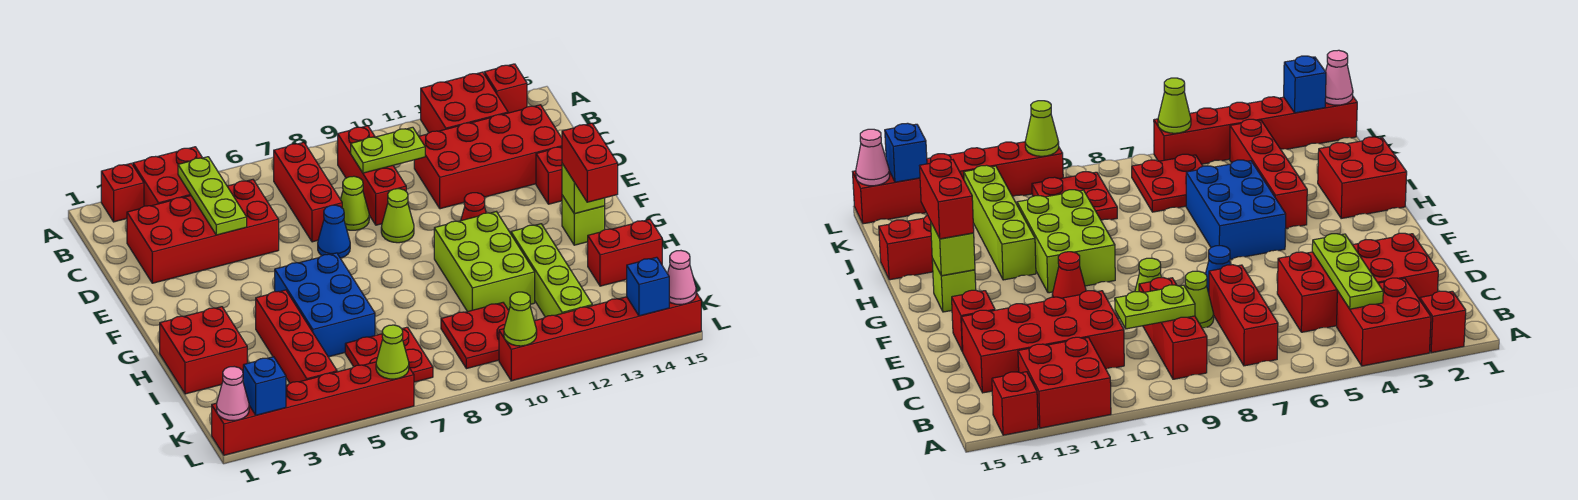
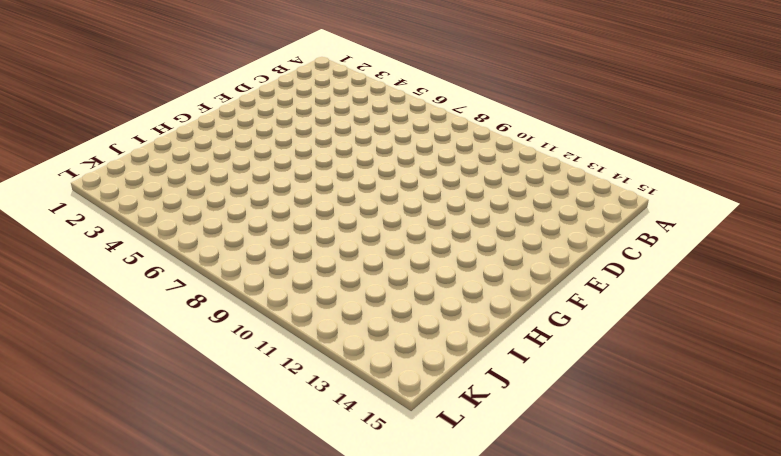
none -> red 1x1 brick [101,163,144,222]
none -> red 2x2 brick [133,147,202,206]
none -> red 2x2 brick [421,72,508,133]
none -> red 1x1 brick [484,64,527,113]

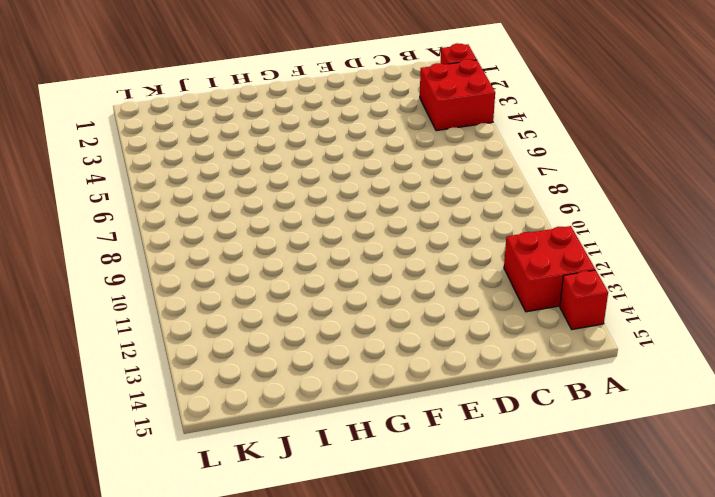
none -> red 1x3 brick [274,142,342,242]
none -> red 1x3 brick [338,126,406,225]
none -> red 2x4 brick [127,180,279,283]
none -> red 2x4 brick [414,105,562,209]

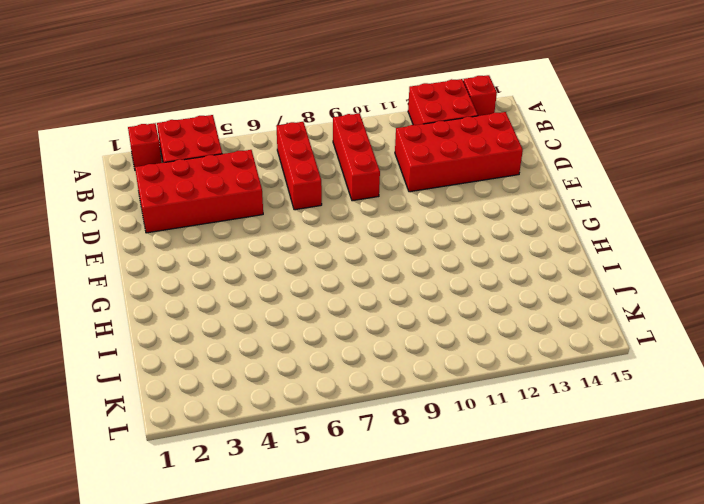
none -> lime 1x1 cone [341,176,369,230]
none -> blue 1x1 cone [318,205,350,258]
none -> lime 1x1 cone [381,189,414,243]
none -> red 1x1 brick [536,147,562,204]

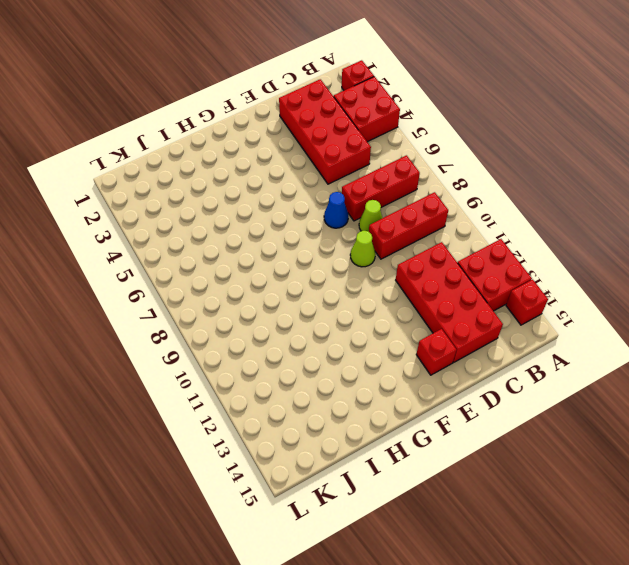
none -> red 1x1 cone [461,193,486,221]
none -> blue 2x3 brick [275,253,375,357]
none -> lime 2x3 brick [434,212,535,312]
none -> lime 1x1 brick [562,195,605,245]

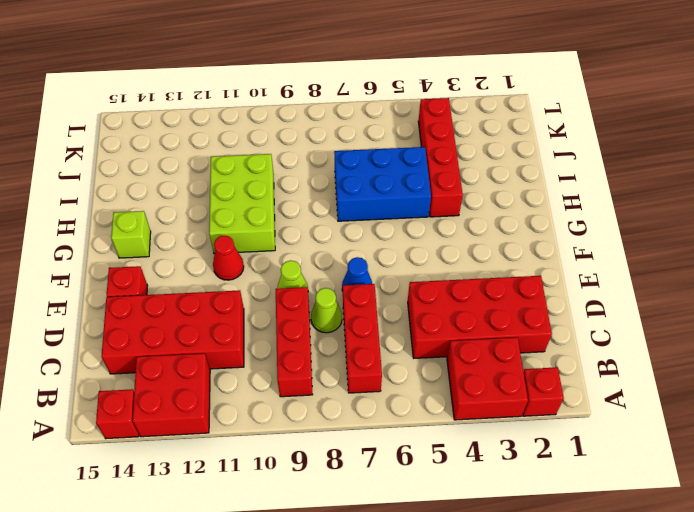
blue 2x3 brick [334,147,431,221] -> blue 2x3 brick turned to [275,253,375,357]
none -> red 2x2 brick [160,307,247,394]
none -> lime 1x4 brick [511,224,592,317]
none -> red 1x2 brick [588,219,662,286]
none -> red 2x2 plate [345,327,433,382]

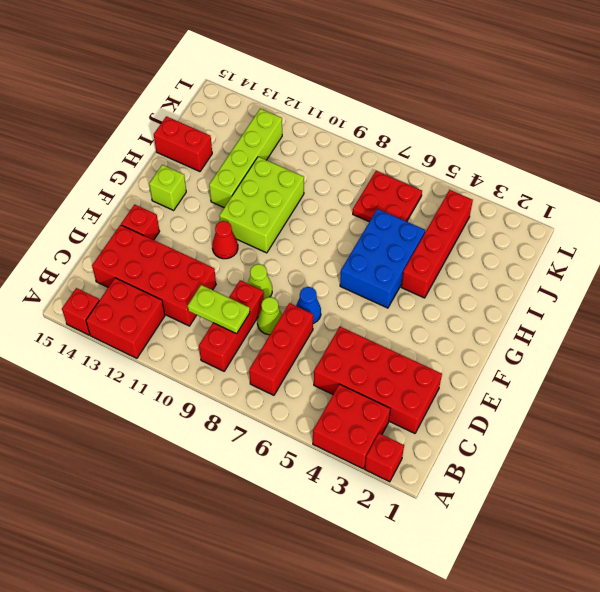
none -> red 2x2 brick [160,307,247,394]
none -> red 2x2 plate [441,303,509,369]
none -> red 1x6 brick [212,362,414,455]
none -> red 1x6 brick [499,293,701,381]

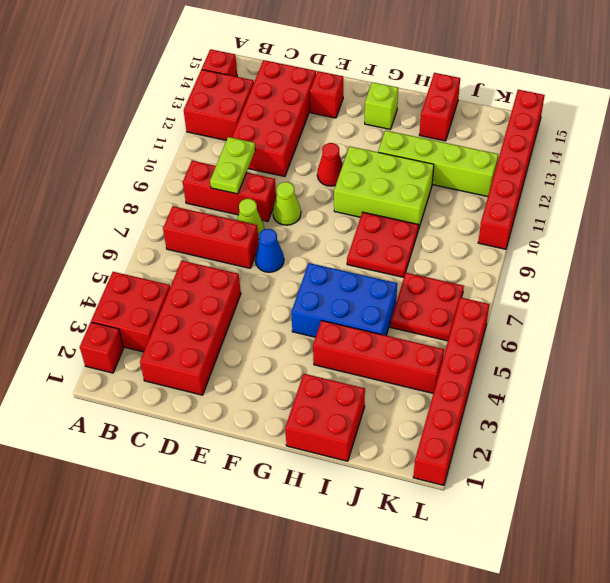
red 2x2 plate [347,212,419,277] -> red 2x2 plate moved to [441,303,509,369]
none -> lime 1x3 plate [178,157,247,235]
none -> lime 1x1 brick [562,164,605,214]
none -> pink 1x1 cone [217,367,249,421]
none -> blue 1x1 brick [243,357,286,415]

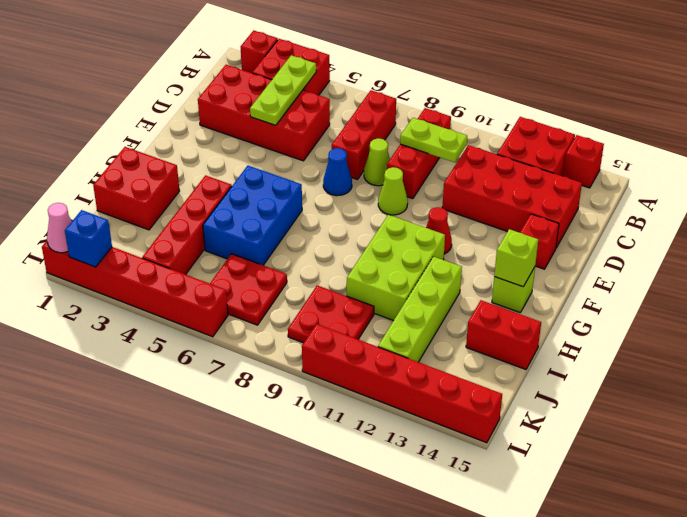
none -> lime 1x1 cone [376,325,409,379]
none -> lime 1x1 cone [504,292,537,346]
none -> blue 1x1 brick [627,257,669,316]
none -> pink 1x1 cone [667,251,696,304]

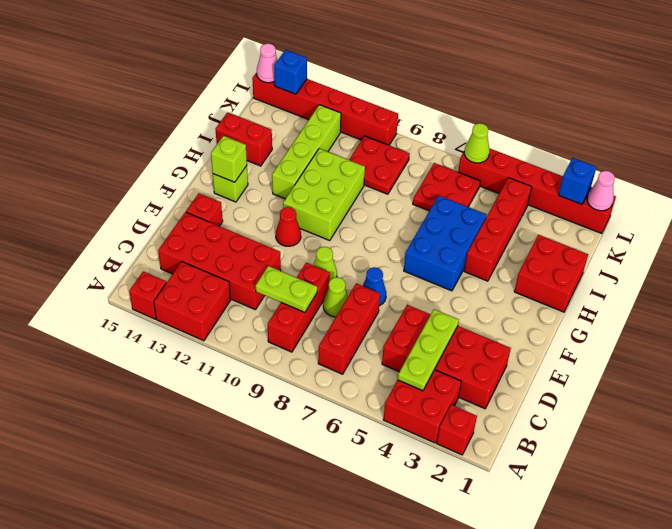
none -> lime 1x1 cone [504,292,537,346]
none -> red 1x2 brick [562,123,618,202]

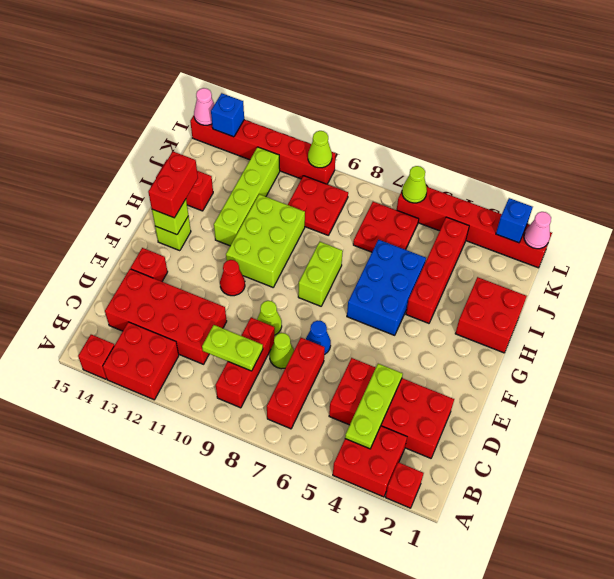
lime 1x2 brick [298,242,343,306] -> none

